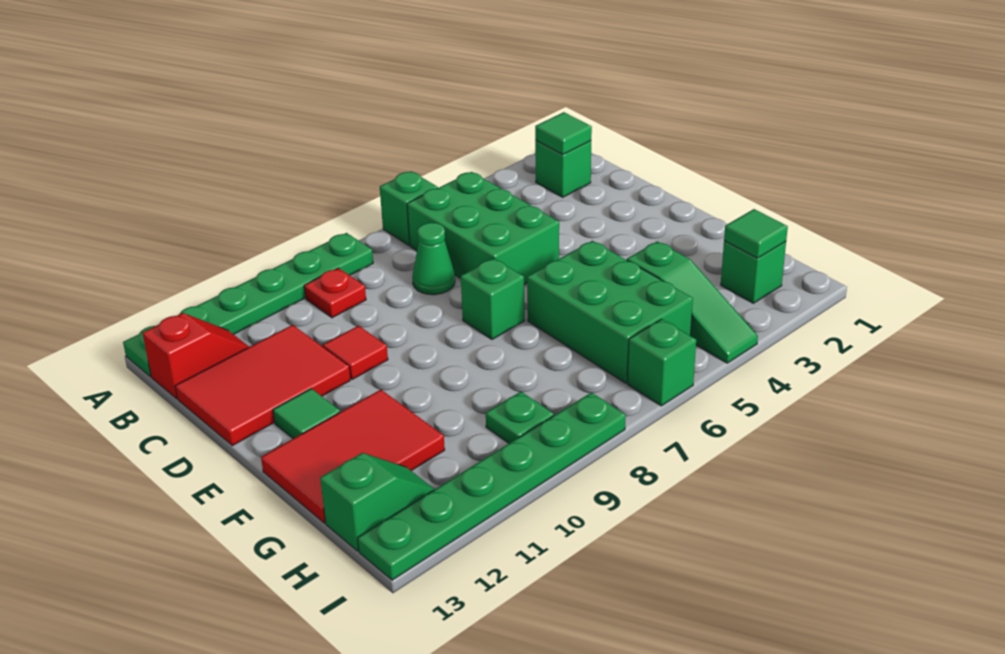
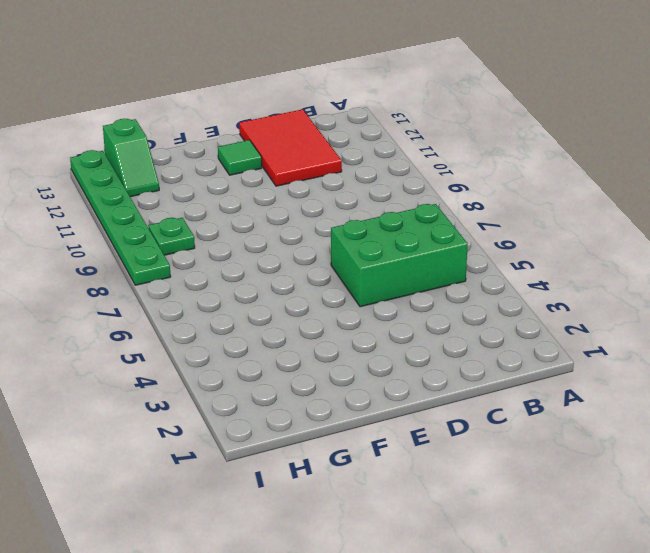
none -> green 1x1 brick [380,171,438,245]
none -> green 1x6 plate [123,233,373,377]
none -> green 1x1 brick [535,141,591,197]

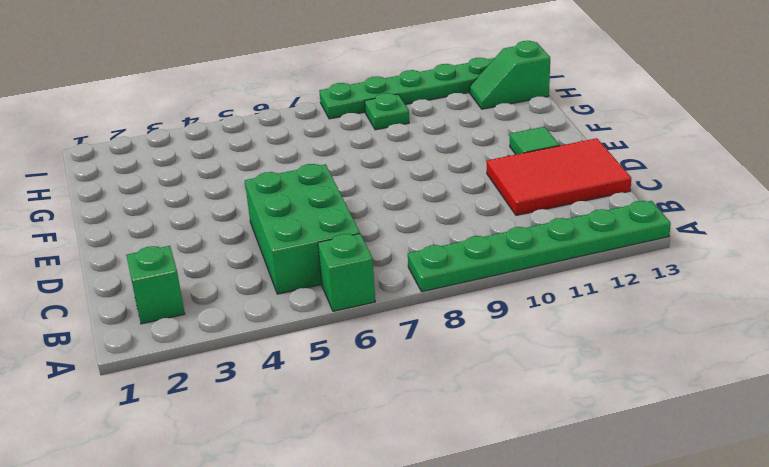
none -> red 1x1 plate [304,268,366,318]
none -> red 1x2 slope [143,313,249,399]
none -> green 1x1 cone [412,223,455,295]

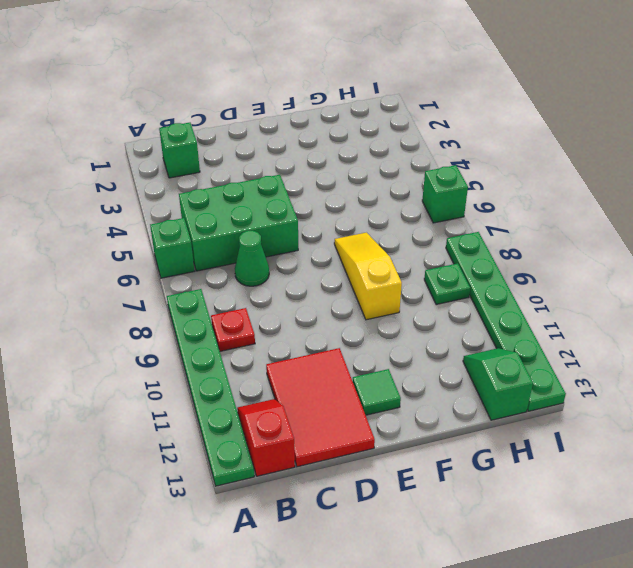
yellow 1x3 slope [334,233,402,320] -> none
none -> red 1x1 tile [323,326,388,379]
none -> green 1x1 brick [461,258,525,339]
none -> green 2x3 brick [527,241,693,383]

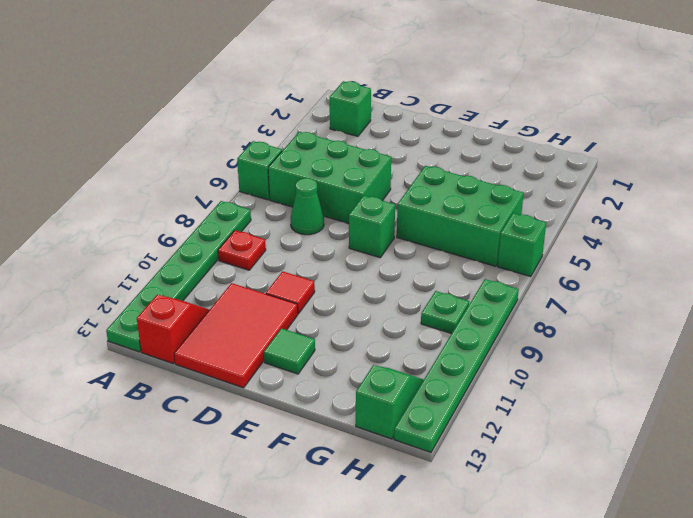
none -> red 2x3 tile [261,390,445,523]
none -> green 1x3 slope [627,241,758,363]
none -> green 1x1 brick [721,241,786,303]

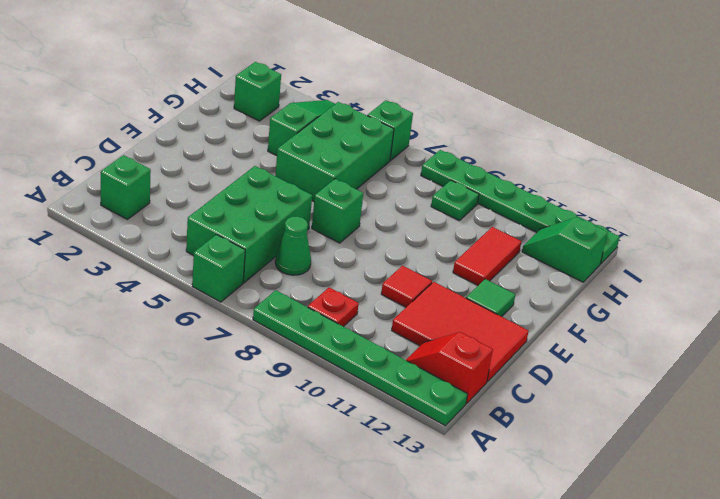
red 1x2 tile [453,227,522,285] -> red 2x3 tile [261,390,445,523]
none -> green 1x1 tile [535,112,592,155]
none -> green 1x1 tile [724,209,788,258]

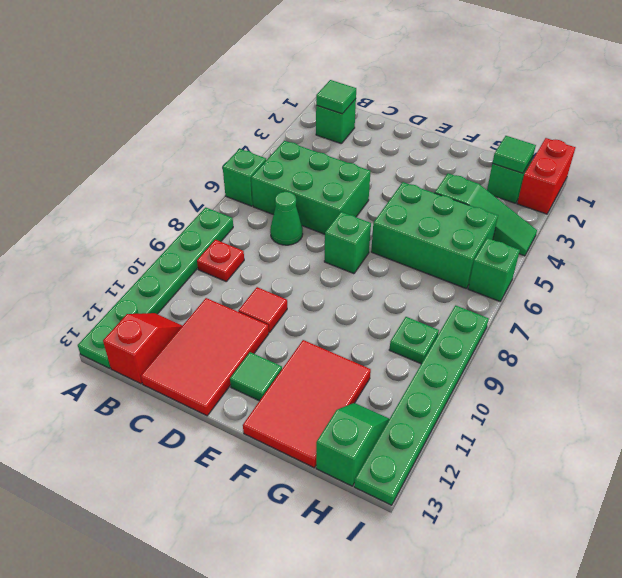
red 1x2 brick [517,138,576,214] -> none

